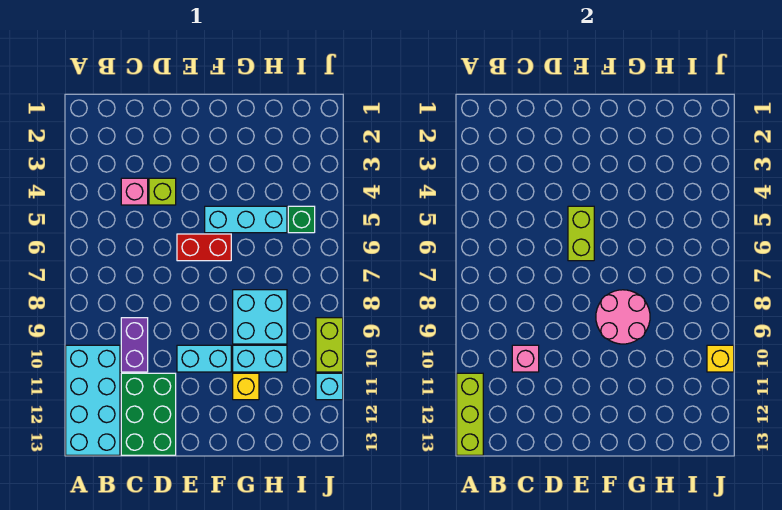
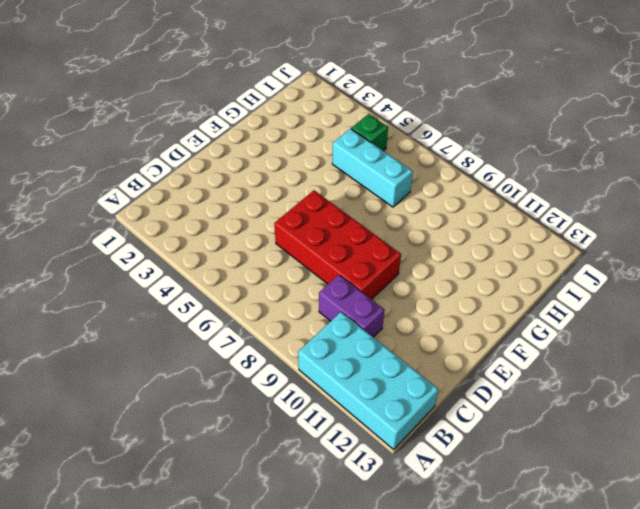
red 2x4 brick [274,190,401,300] -> red 1x2 brick [177,234,231,261]
cyan 1x3 brick [332,129,413,207] -> cyan 1x3 brick turned to [205,206,287,233]
none -> pink 1x1 brick [121,178,148,205]
none -> green 2x3 brick [121,373,176,455]
none -> lime 1x1 brick [149,178,176,205]

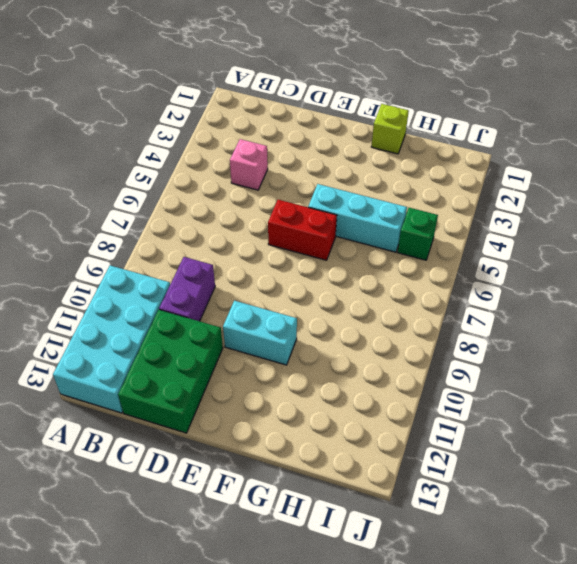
lime 1x1 brick [371,104,409,154] -> lime 1x1 brick moved to [149,178,176,205]
none -> cyan 2x2 brick [233,290,287,344]
none -> cyan 1x2 brick [233,345,287,372]
none -> yellow 1x1 brick [233,373,259,400]

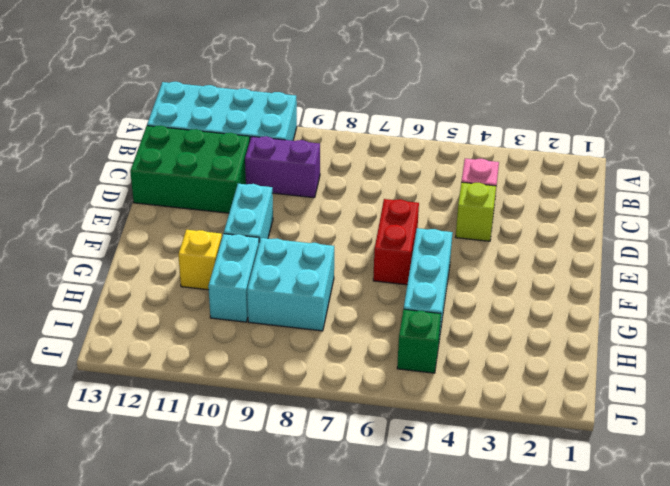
none -> lime 1x2 brick [316,318,343,372]
none -> cyan 1x1 brick [316,373,343,400]
none -> lime 1x3 brick [457,373,483,455]

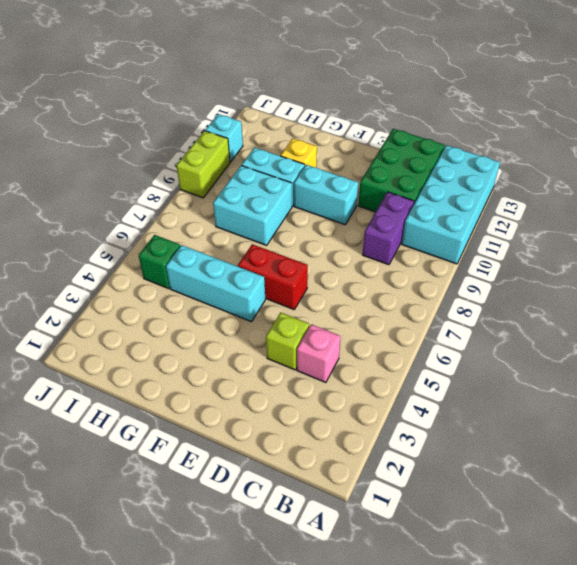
none -> lime 1x3 brick [457,373,483,455]
none -> pink 1x1 brick [512,345,539,372]
none -> lime 1x2 brick [568,206,594,261]

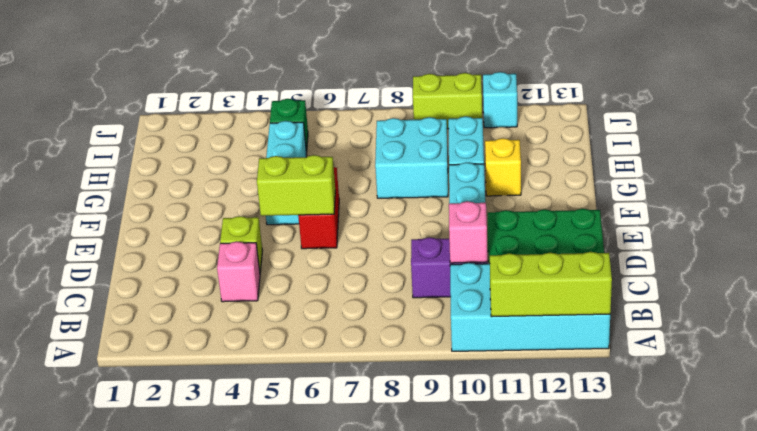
none -> pink 2x2 round brick [596,290,650,344]
none -> yellow 1x1 brick [707,345,734,372]

